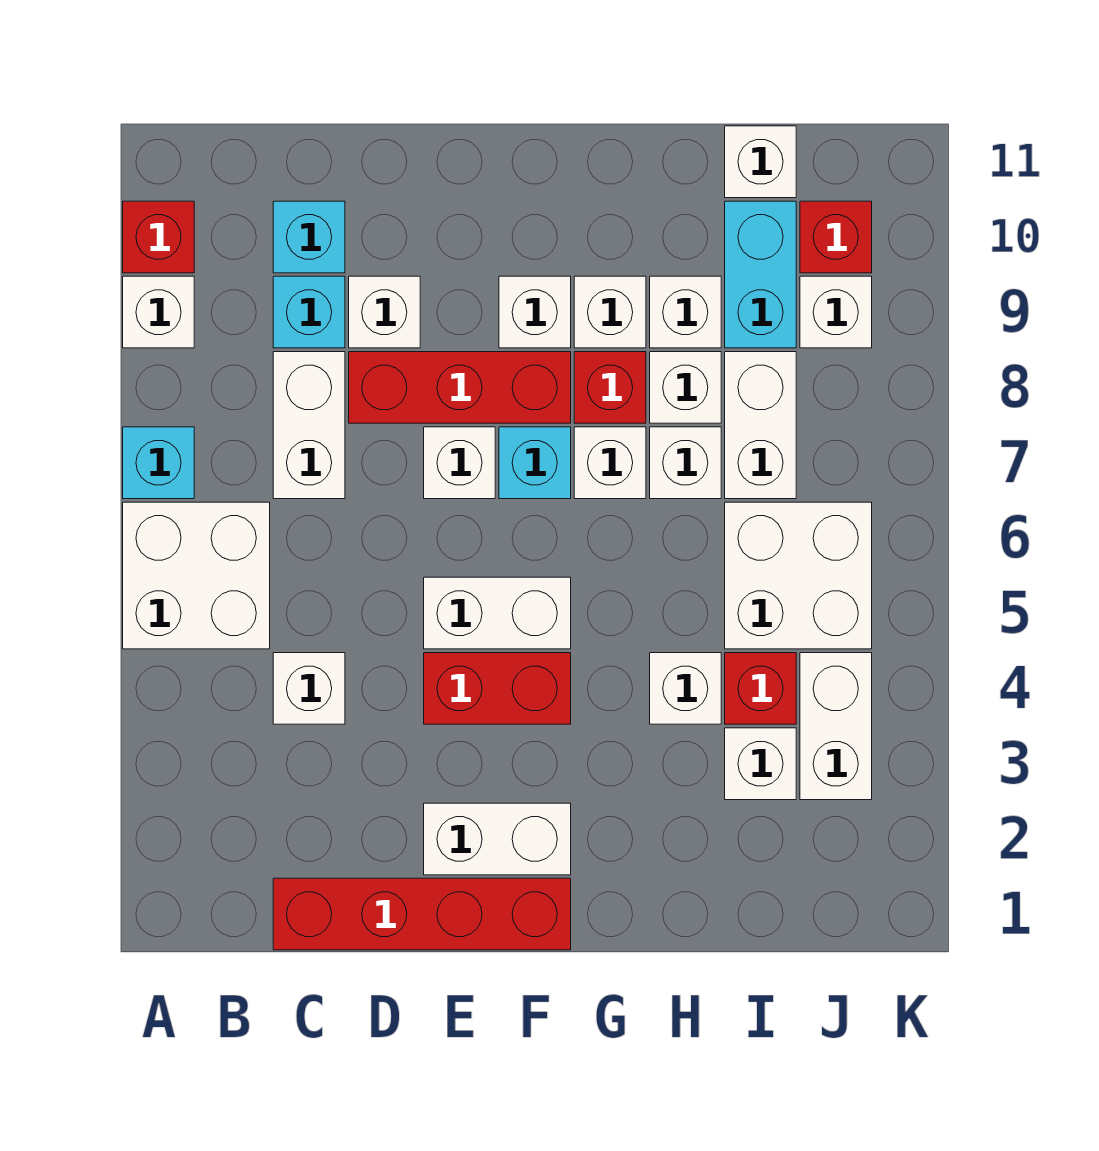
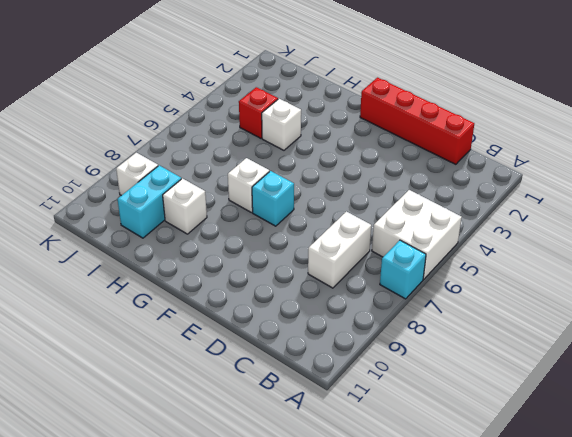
none -> white 1x1 brick [123,276,194,348]
none -> red 1x1 brick [123,201,194,273]
none -> white 1x1 brick [273,653,345,724]
none -> cyan 1x1 brick [273,276,345,348]

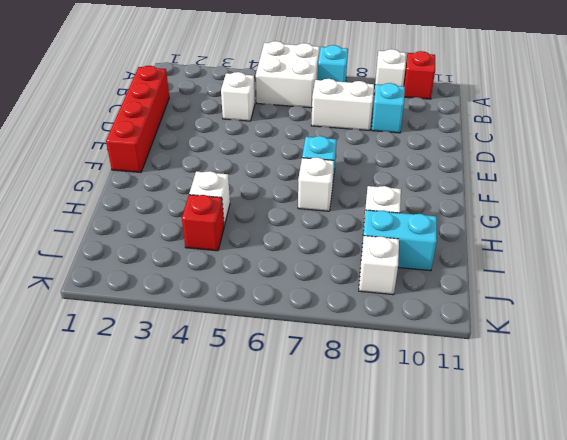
none -> cyan 1x1 brick [273,201,345,273]
none -> red 1x3 brick [349,352,571,423]
none -> white 1x1 brick [349,276,420,348]
none -> white 1x2 brick [424,803,571,875]

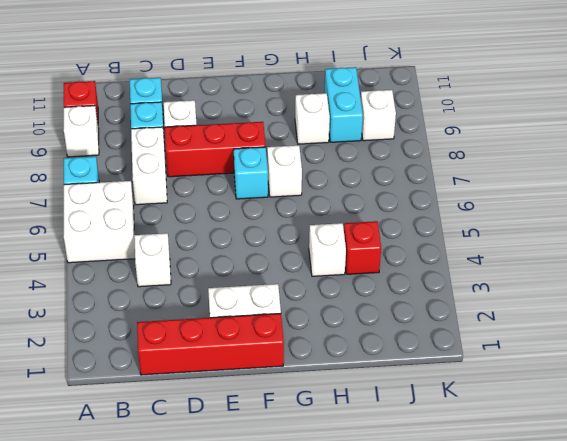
none -> red 1x2 brick [424,653,571,724]
none -> white 1x2 brick [424,577,571,649]
none -> white 1x1 brick [424,427,495,499]
none -> white 1x1 brick [499,276,571,348]

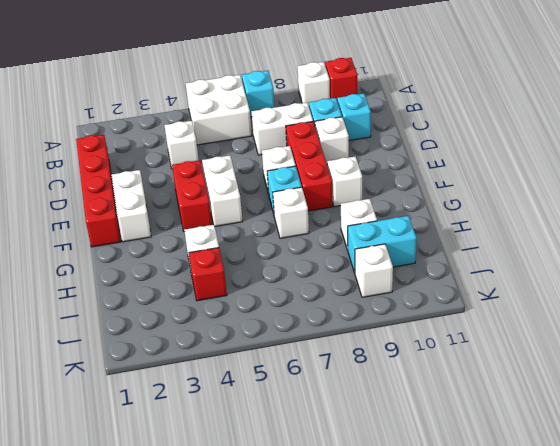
none -> red 1x1 brick [574,352,646,423]
none -> white 1x1 brick [574,276,646,348]
none -> white 1x1 brick [650,427,721,499]
none -> white 1x1 brick [650,352,721,423]

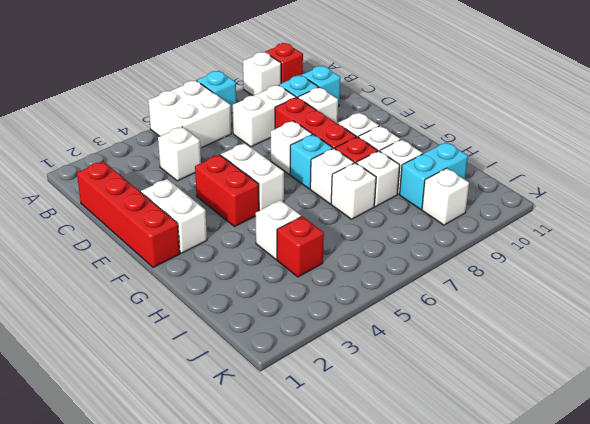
none -> white 1x1 brick [725,728,796,800]
none -> white 2x2 brick [725,502,872,649]
none -> white 1x2 brick [725,352,796,499]
none -> white 1x1 brick [725,126,796,198]

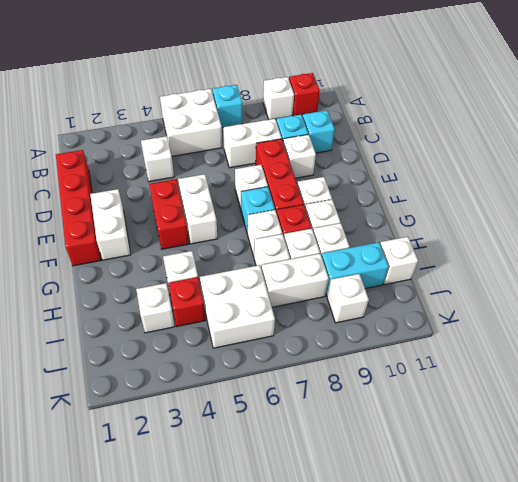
none -> white 1x2 brick [800,653,872,800]
none -> red 1x1 brick [800,201,872,273]

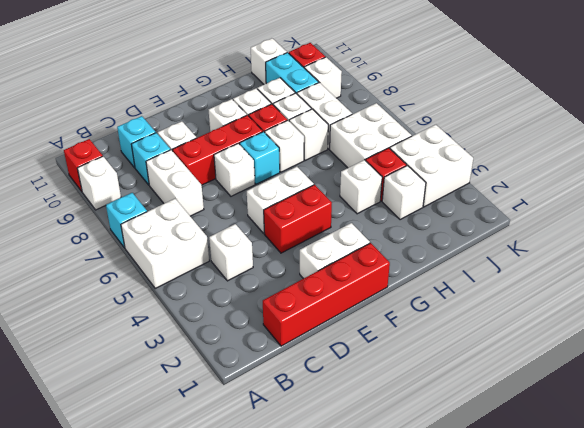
white 2x2 brick [390,125,473,207] -> white 1x2 brick [800,653,872,800]

